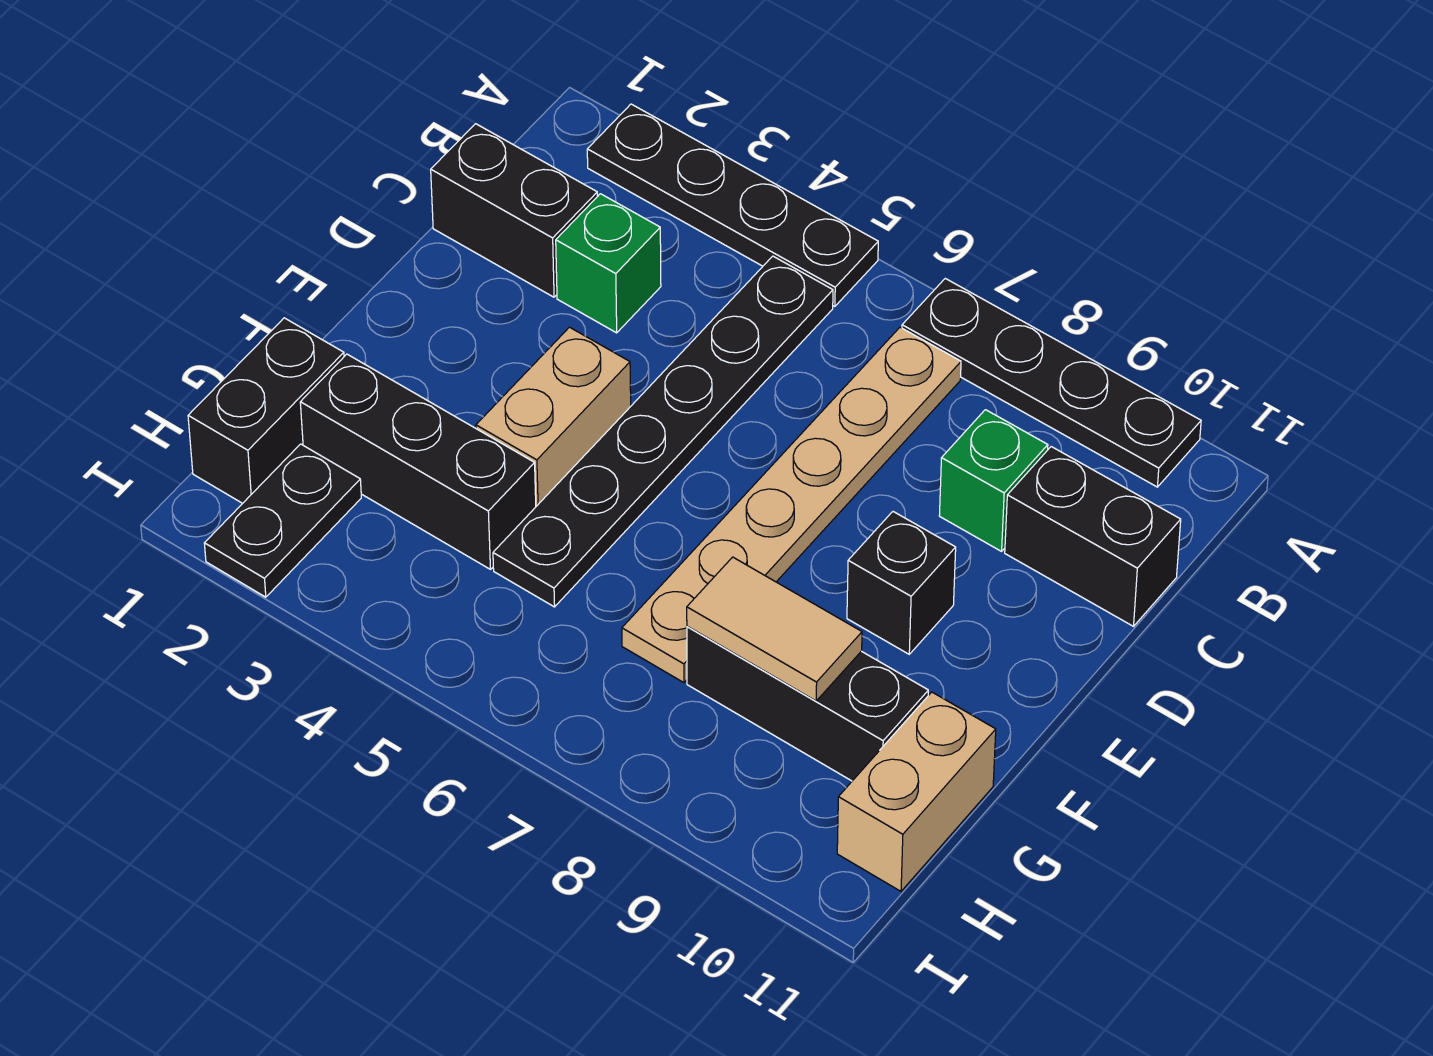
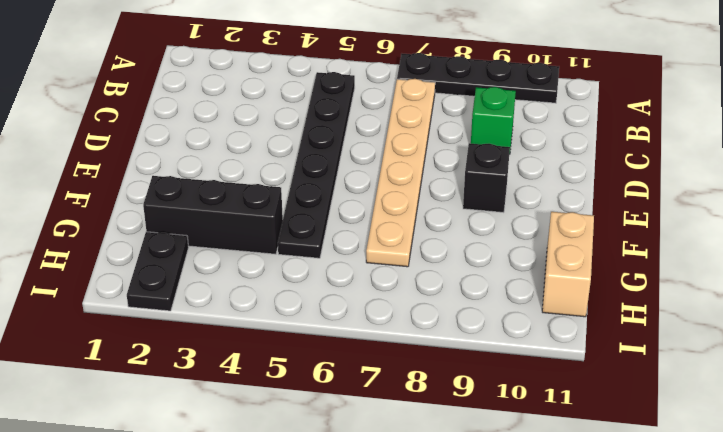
none -> black 1x4 plate [587,104,878,306]
none -> black 1x2 brick [431,124,597,297]
none -> green 1x1 brick [556,194,661,333]

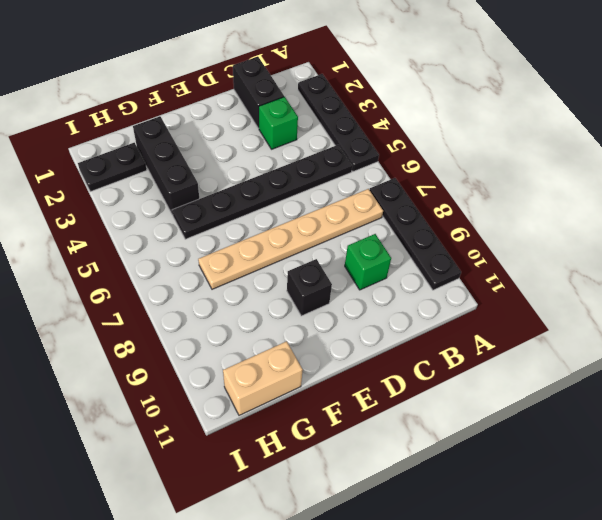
none -> black 1x2 brick [1005,447,1181,626]
none -> tan 1x2 brick [476,327,631,506]
none -> black 1x2 brick [188,318,344,503]

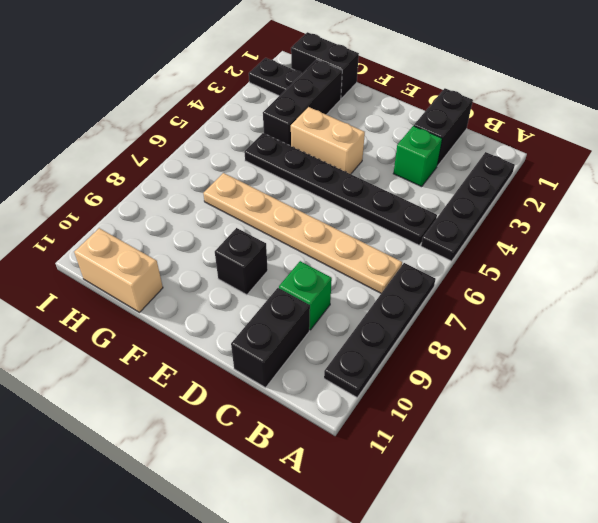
none -> black 1x3 brick [687,626,928,781]
none -> tan 1x2 tile [687,557,862,701]

